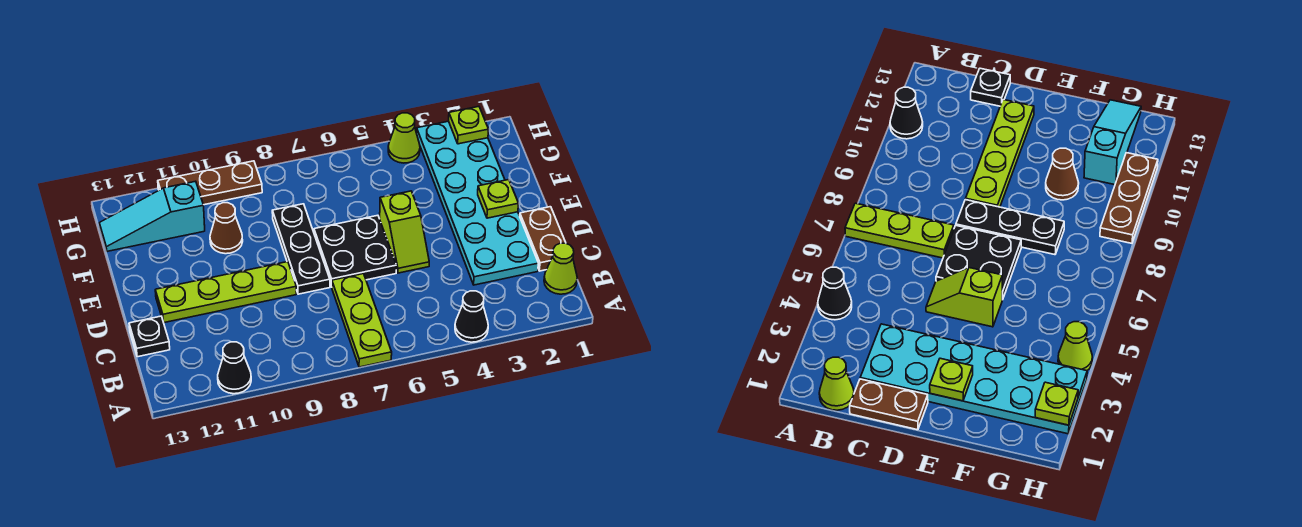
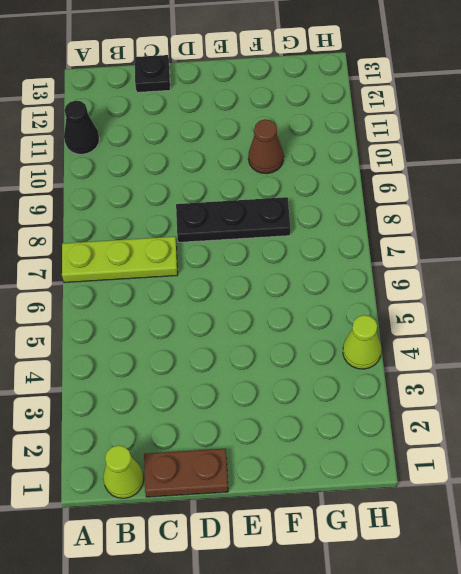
none -> black 1x1 cone [455,291,488,342]
none -> cyan 2x6 plate [417,121,538,285]
none -> lime 1x2 slope [380,191,429,273]

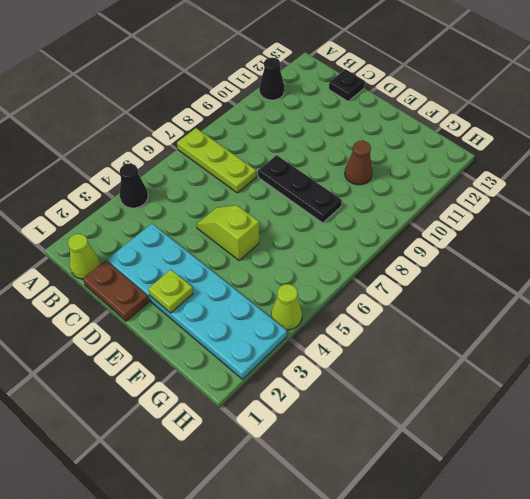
none -> black 2x2 plate [314,215,396,287]
none -> lime 1x4 plate [155,262,296,323]
none -> cyan 1x3 slope [99,181,205,251]

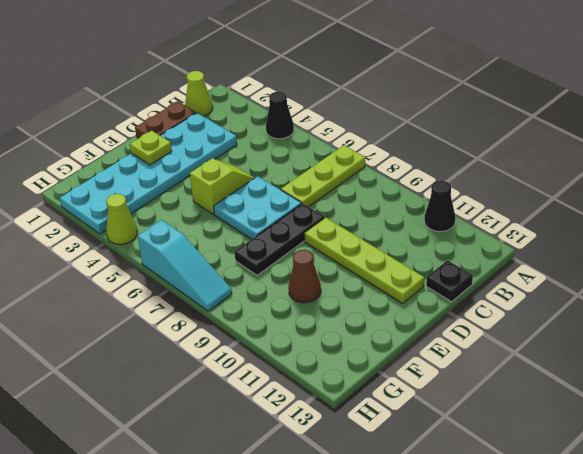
cyan 2x2 plate [214,176,301,239] -> black 2x2 plate [314,215,396,287]
cyan 1x3 slope [138,220,232,311] -> cyan 1x3 slope moved to [99,181,205,251]
none -> brown 1x3 plate [158,161,262,205]
none -> lime 1x1 plate [449,106,489,144]

